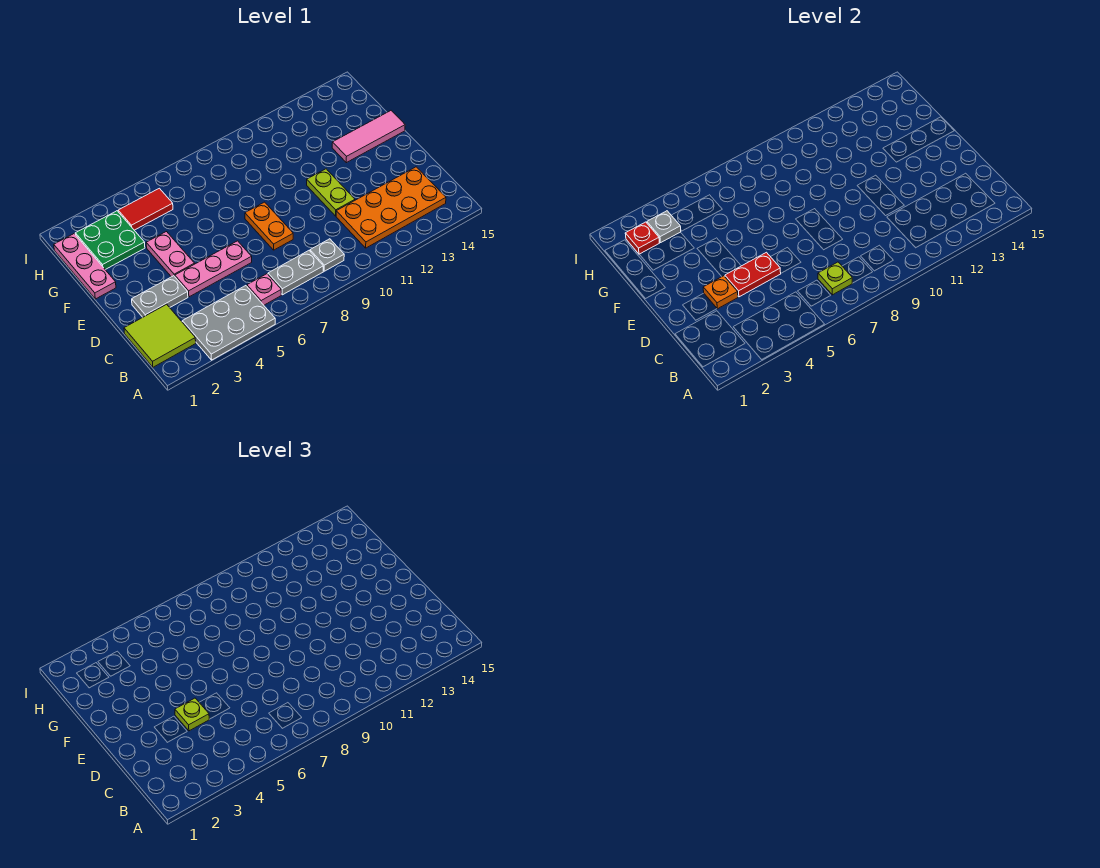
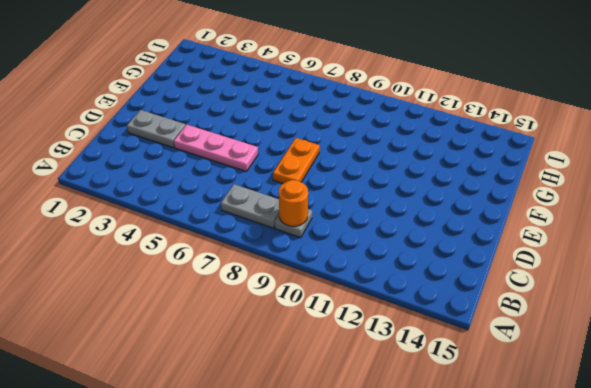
orange 1x1 round brick [279,180,308,226] -> none
none -> grey 2x3 plate [182,286,275,360]
none -> lime 2x2 tile [124,304,196,367]
none -> pink 1x1 plate [247,274,281,305]

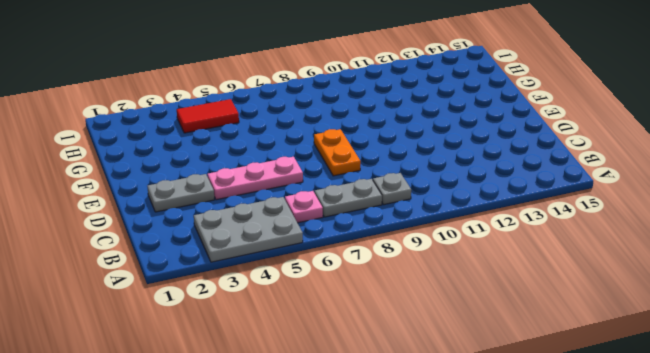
none -> lime 2x2 tile [124,304,196,367]
none -> orange 2x4 plate [336,167,446,248]
none -> lime 1x2 plate [307,169,355,216]

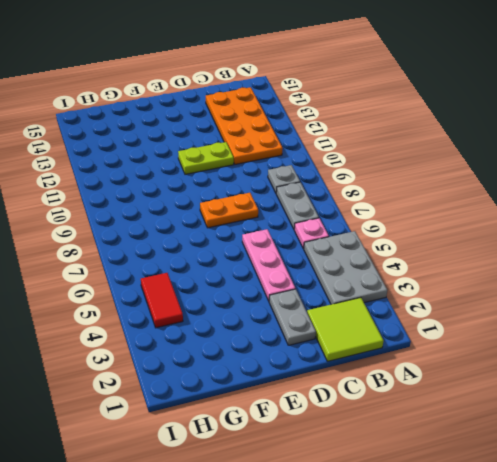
none -> pink 1x2 plate [146,232,195,277]
none -> pink 1x3 plate [54,234,116,299]
none -> pink 1x3 tile [332,111,405,163]

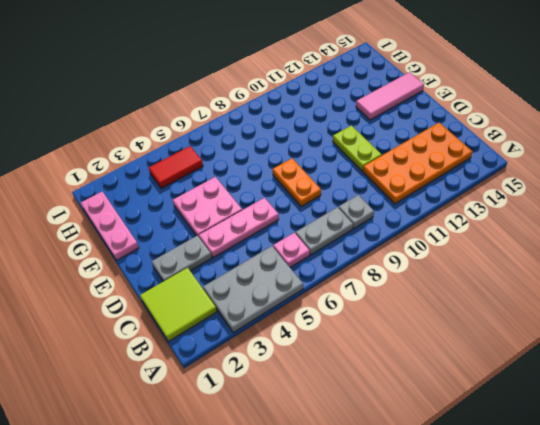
pink 2x2 plate [173,177,242,236] -> pink 1x2 plate [146,232,195,277]
none -> green 2x2 plate [75,211,145,270]
none -> lime 1x1 plate [818,262,852,295]
none -> orange 1x1 plate [703,276,738,309]

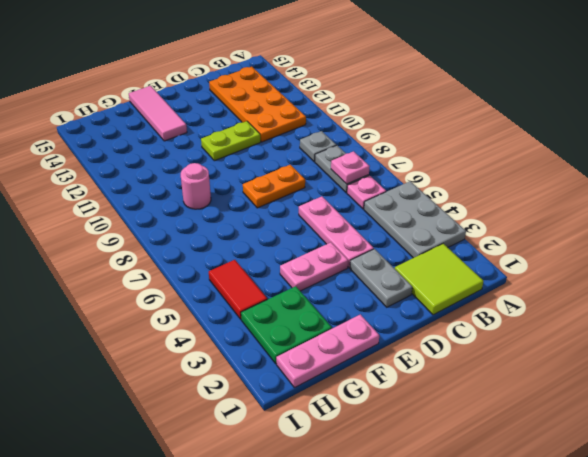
pink 1x1 plate [331,151,370,184] -> lime 1x1 plate [818,262,852,295]
pink 1x1 round brick [181,163,211,209] -> none
none -> orange 1x1 plate [703,276,738,309]
none -> red 1x2 plate [725,252,781,297]
none -> red 1x1 plate [625,222,659,254]

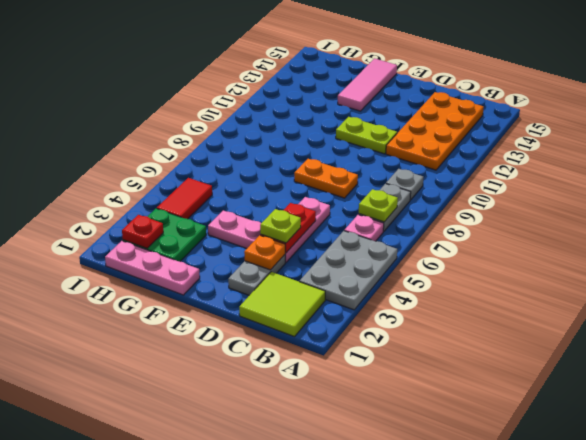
none -> grey 1x1 plate [647,211,681,242]

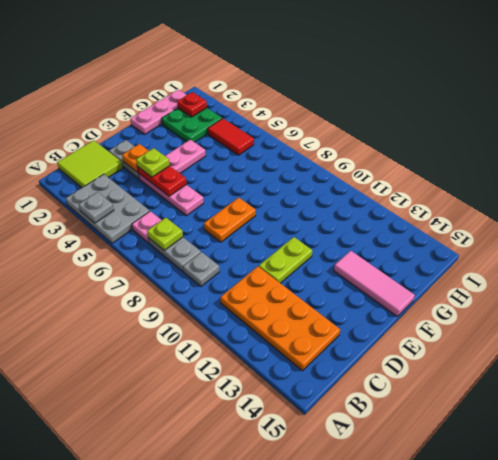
grey 1x1 plate [79,192,114,223] -> grey 1x1 plate moved to [647,211,681,242]

